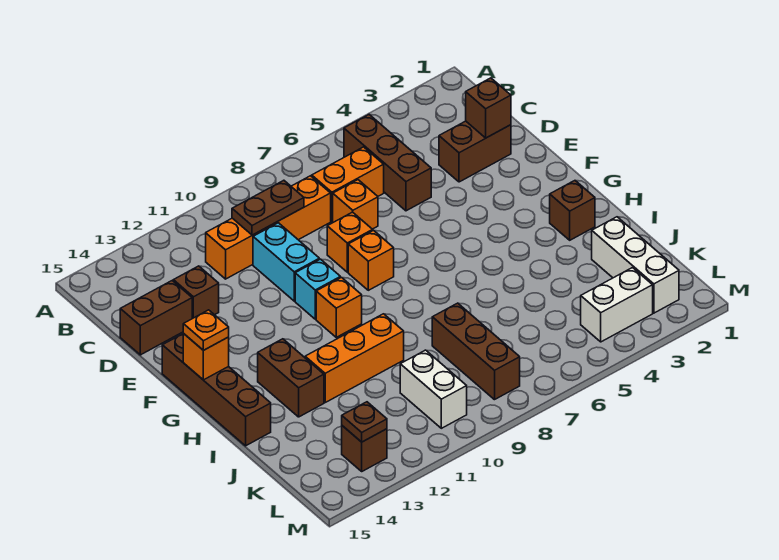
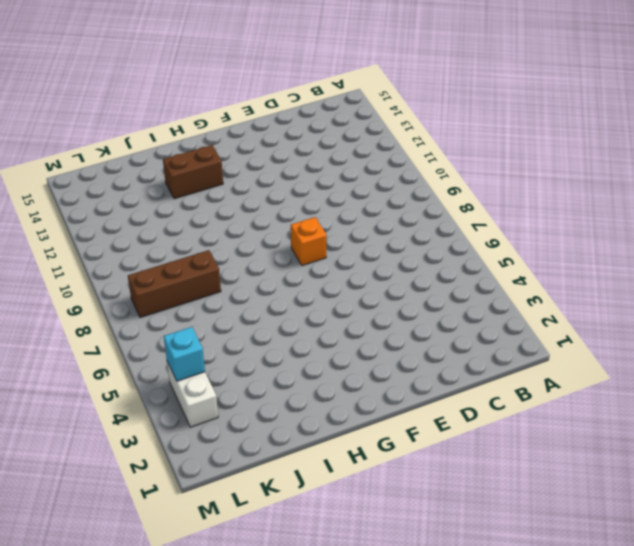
cyan 1x1 brick [164,327,205,381] -> cyan 1x1 brick moved to [295,259,340,319]
none -> brown 1x3 brick [344,115,431,211]
none -> orange 1x2 brick [311,147,384,221]
none -> orange 1x4 brick [206,176,331,279]

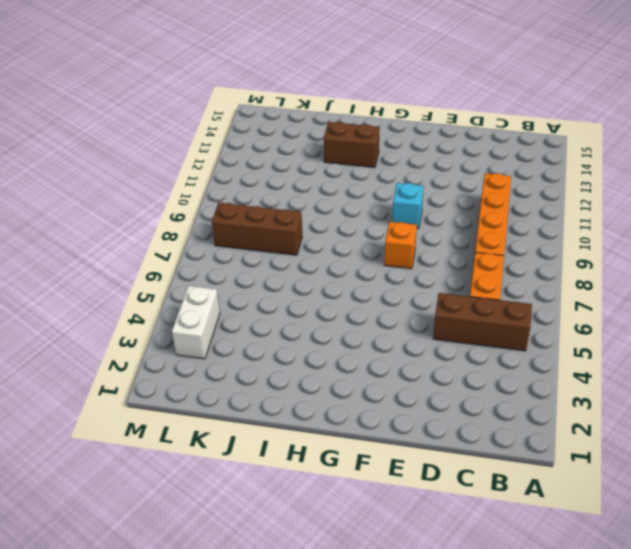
none -> brown 1x2 brick [439,121,511,182]
none -> orange 1x1 brick [333,180,378,229]
none -> cyan 1x2 brick [253,223,319,301]

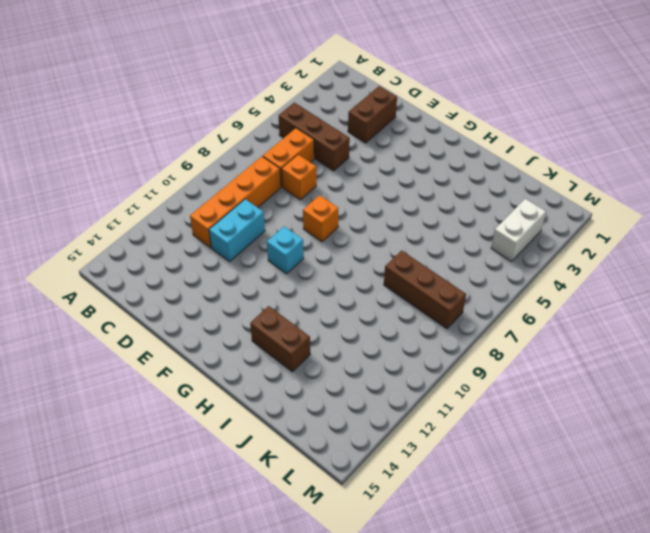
cyan 1x2 brick [209,199,265,262] -> cyan 1x2 brick turned to [253,223,319,301]
none -> brown 1x1 brick [173,266,219,318]
none -> brown 1x2 brick [120,281,192,355]
none -> orange 1x1 brick [327,212,373,272]

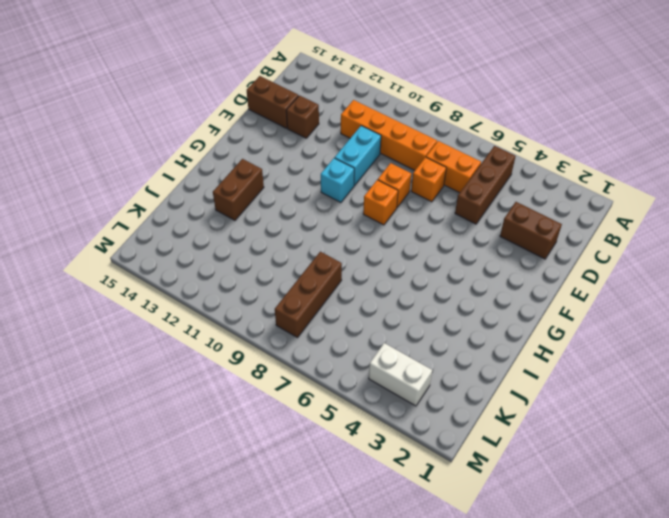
none -> brown 1x4 brick [162,334,271,446]
none -> orange 1x1 brick [316,277,362,337]
none -> brown 1x1 brick [550,181,595,240]

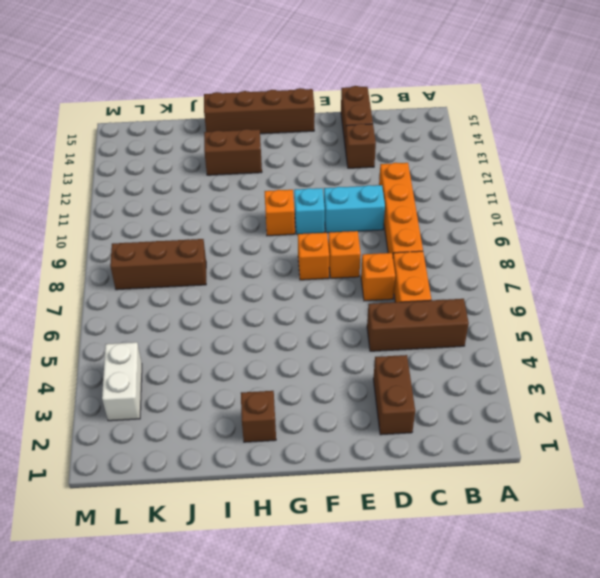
none -> orange 1x3 brick [305,314,404,402]
none -> white 1x3 brick [592,217,679,313]
none -> white 1x2 brick [400,350,467,428]

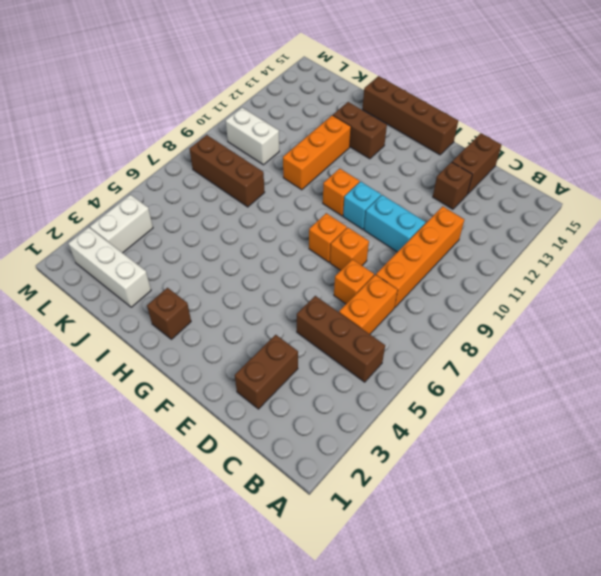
none -> brown 1x1 brick [342,426,387,471]
none -> brown 1x2 plate [232,180,304,235]
none -> brown 1x1 brick [466,78,511,138]

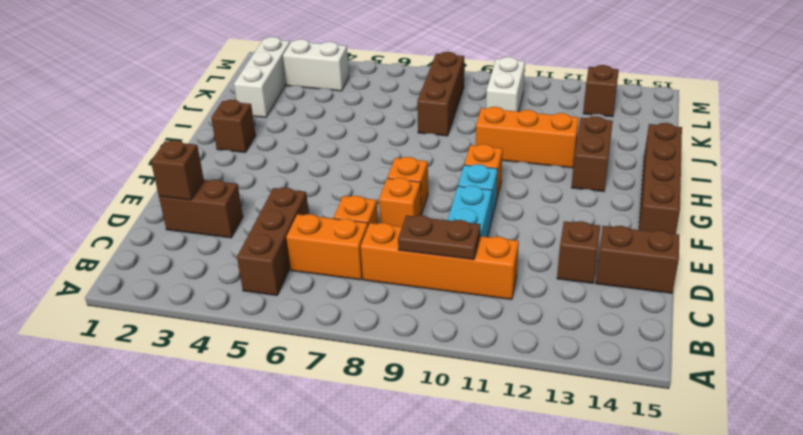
none -> orange 1x1 brick [183,333,229,380]
none -> brown 1x1 plate [342,402,387,442]
none -> orange 1x1 plate [183,310,229,350]

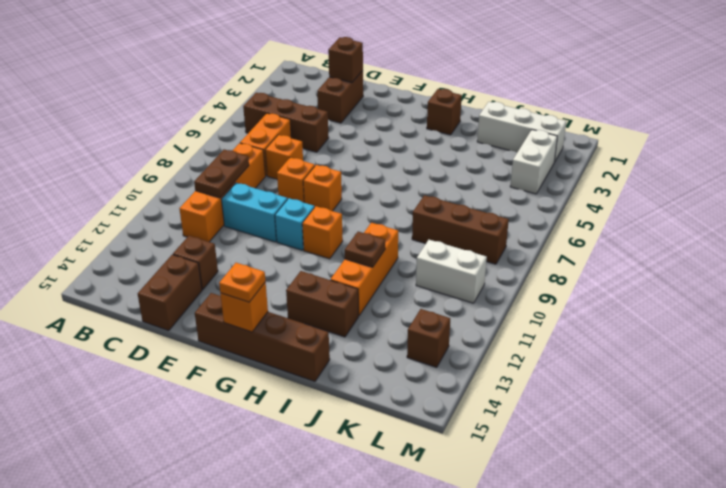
brown 1x1 plate [345,232,385,267] -> brown 1x1 plate moved to [342,402,387,442]

